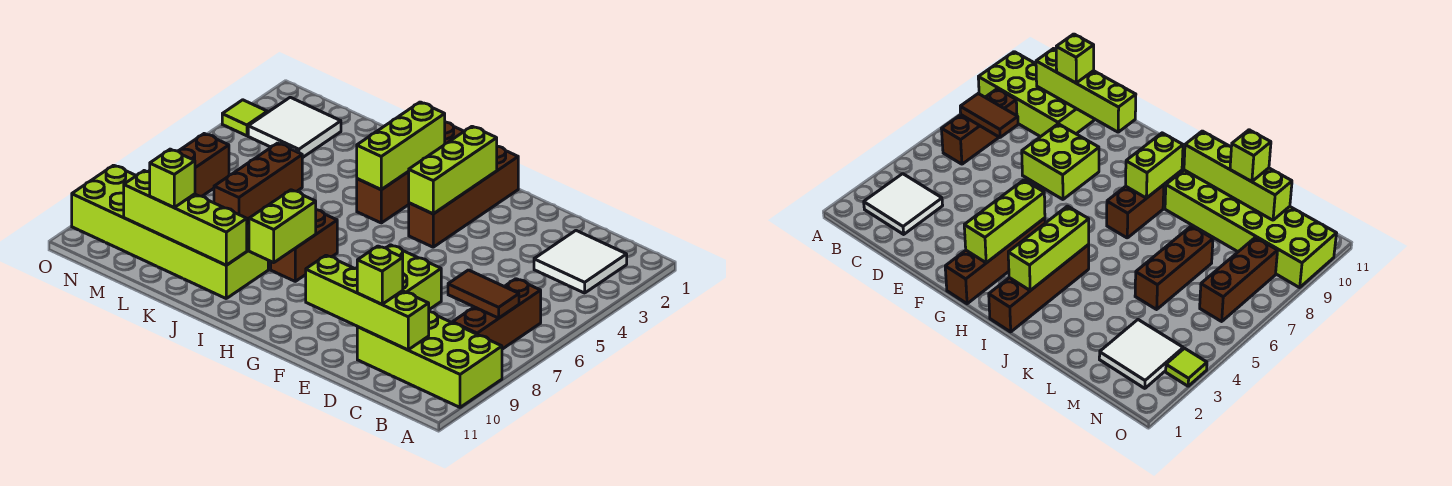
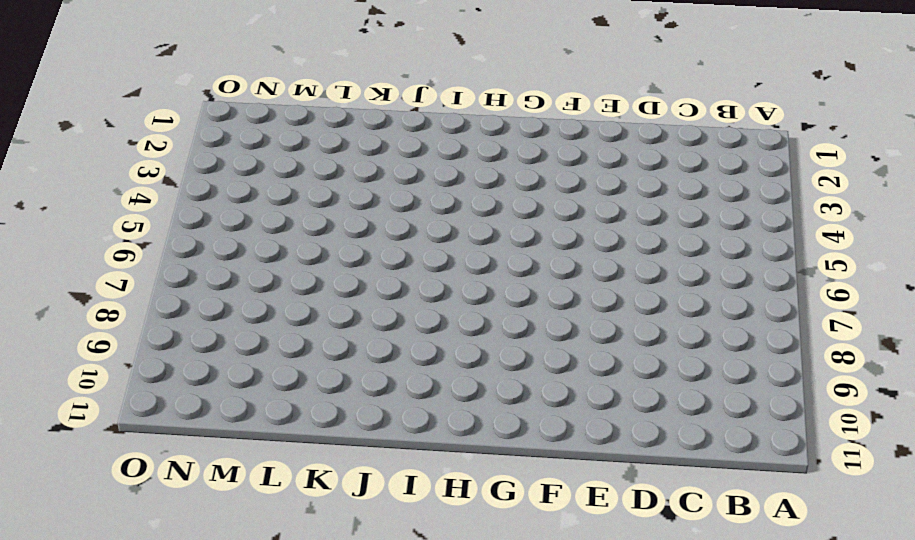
none -> lime 2x4 brick [357,312,502,407]
none -> white 2x2 tile [534,231,627,293]
none -> brown 1x3 brick [452,279,541,349]

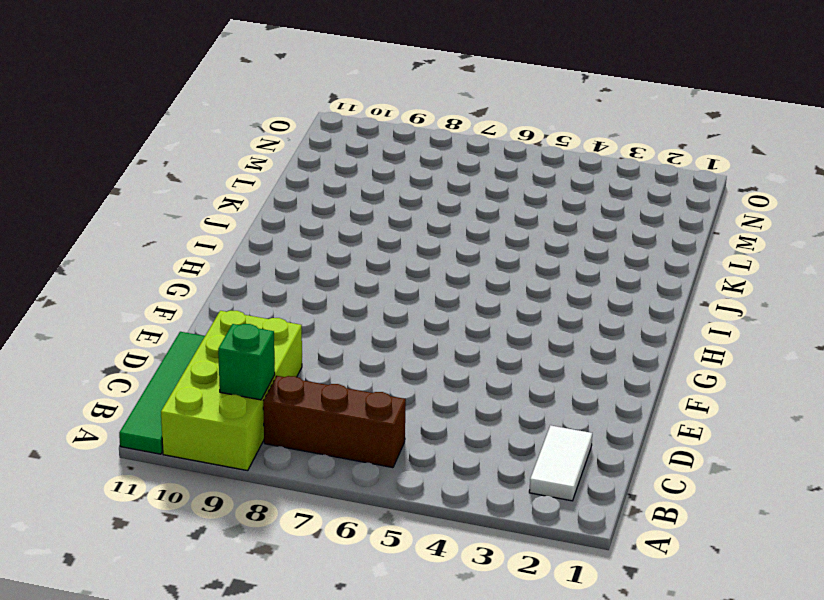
green 1x4 tile [119,332,205,454] -> none
white 1x2 tile [529,425,592,501] -> white 2x2 tile [534,231,627,293]
green 1x1 brick [218,324,275,400] -> none
none -> lime 2x2 brick [356,245,441,309]
none -> brown 1x4 brick [409,146,518,247]
none -> brown 1x4 brick [357,122,464,223]

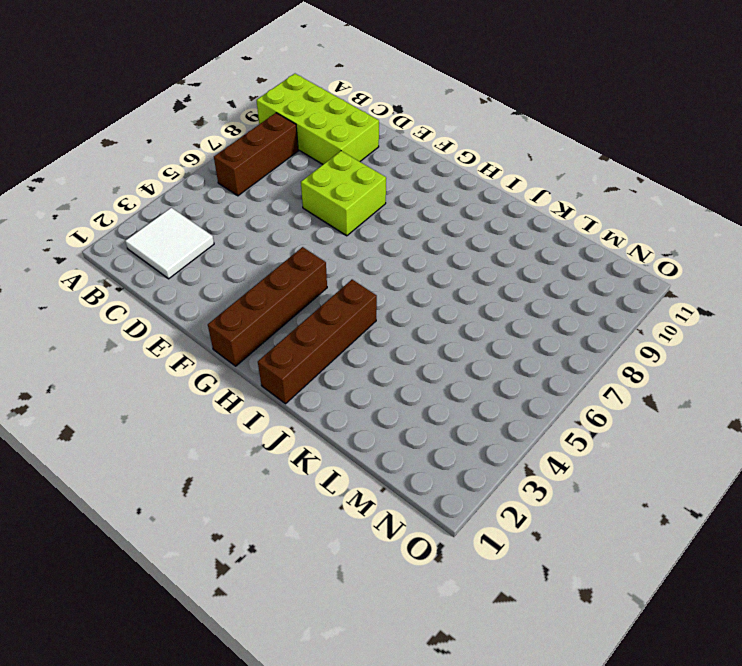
none -> brown 1x2 brick [271,210,337,281]
none -> lime 2x6 brick [72,165,268,298]
none -> brown 1x3 brick [214,143,302,225]

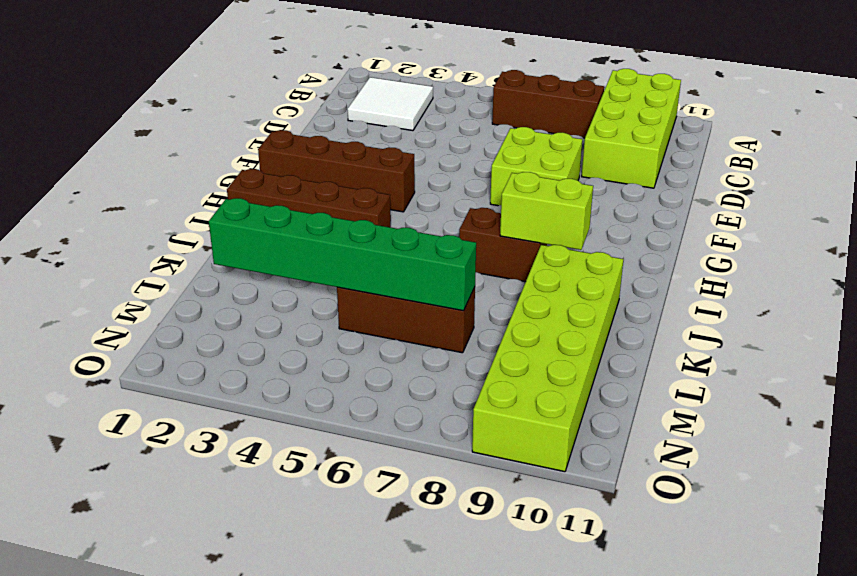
green 1x6 brick [209,198,476,311] -> none
none -> white 2x2 tile [248,97,341,158]
none -> brown 1x3 brick [148,134,229,196]
none -> lime 1x1 tile [222,100,267,136]

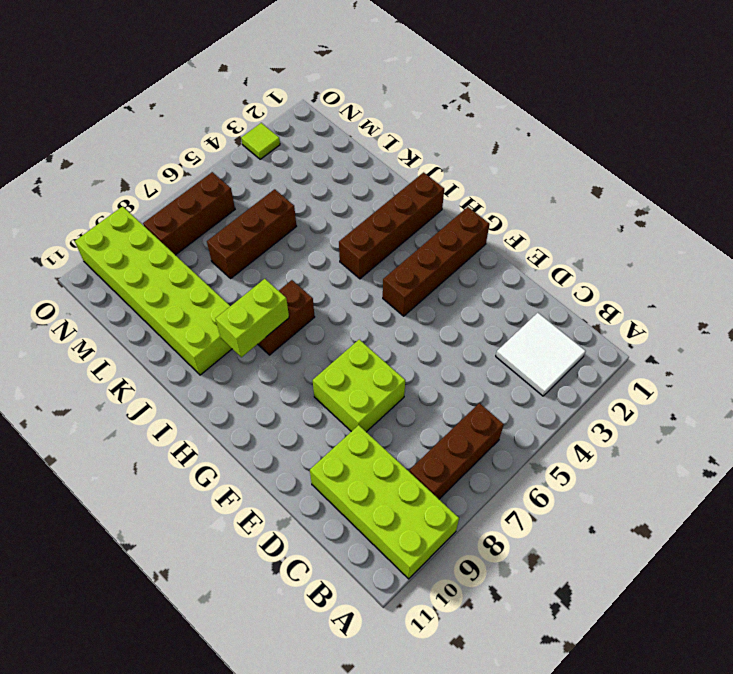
none -> white 2x2 tile [248,97,341,158]
none -> brown 1x2 tile [448,270,519,318]
none -> lime 1x4 brick [306,255,429,350]

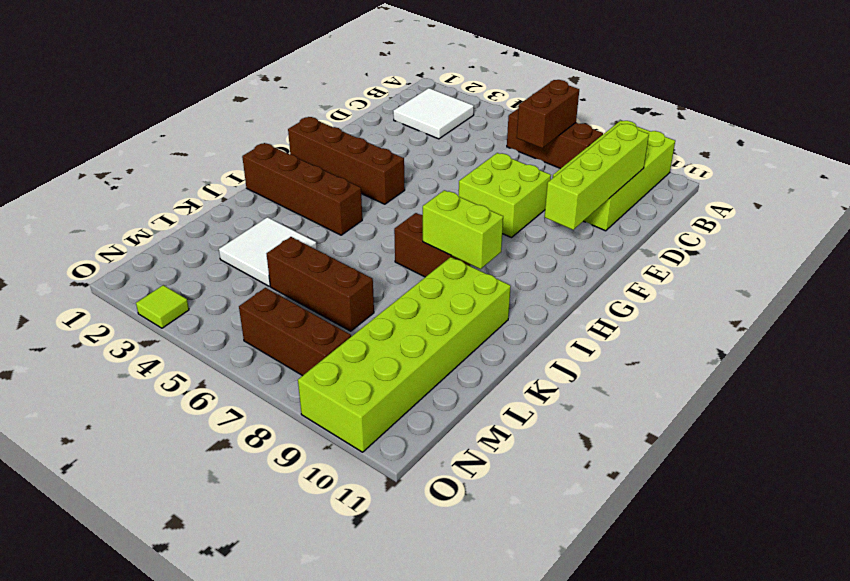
brown 1x2 brick [517,80,579,148] -> brown 1x2 tile [448,270,519,318]
white 2x2 tile [219,217,317,286] -> white 2x2 tile moved to [248,97,341,158]
none -> lime 1x3 brick [408,126,497,214]
none -> lime 1x3 brick [357,102,445,190]
none -> lime 1x4 brick [124,171,247,265]

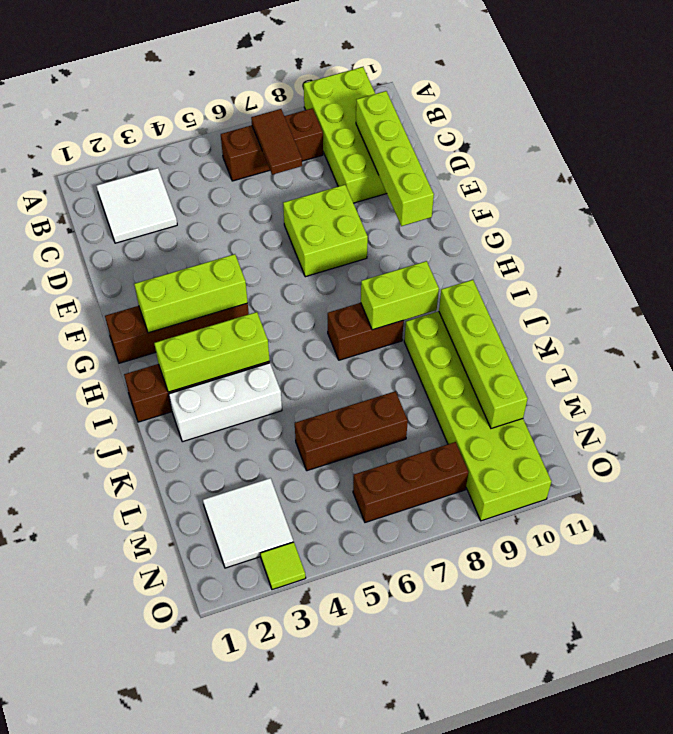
white 1x3 brick [169,363,282,442] -> none
none -> lime 1x1 brick [357,246,403,304]
none -> lime 1x1 brick [150,149,195,207]

